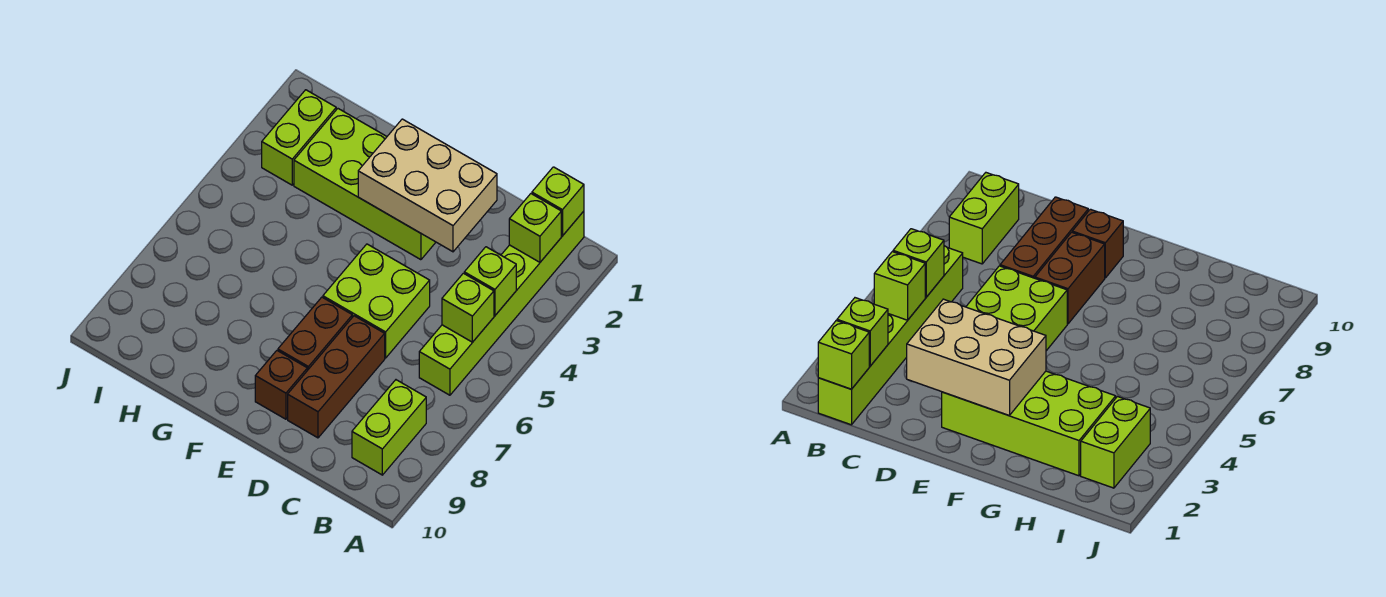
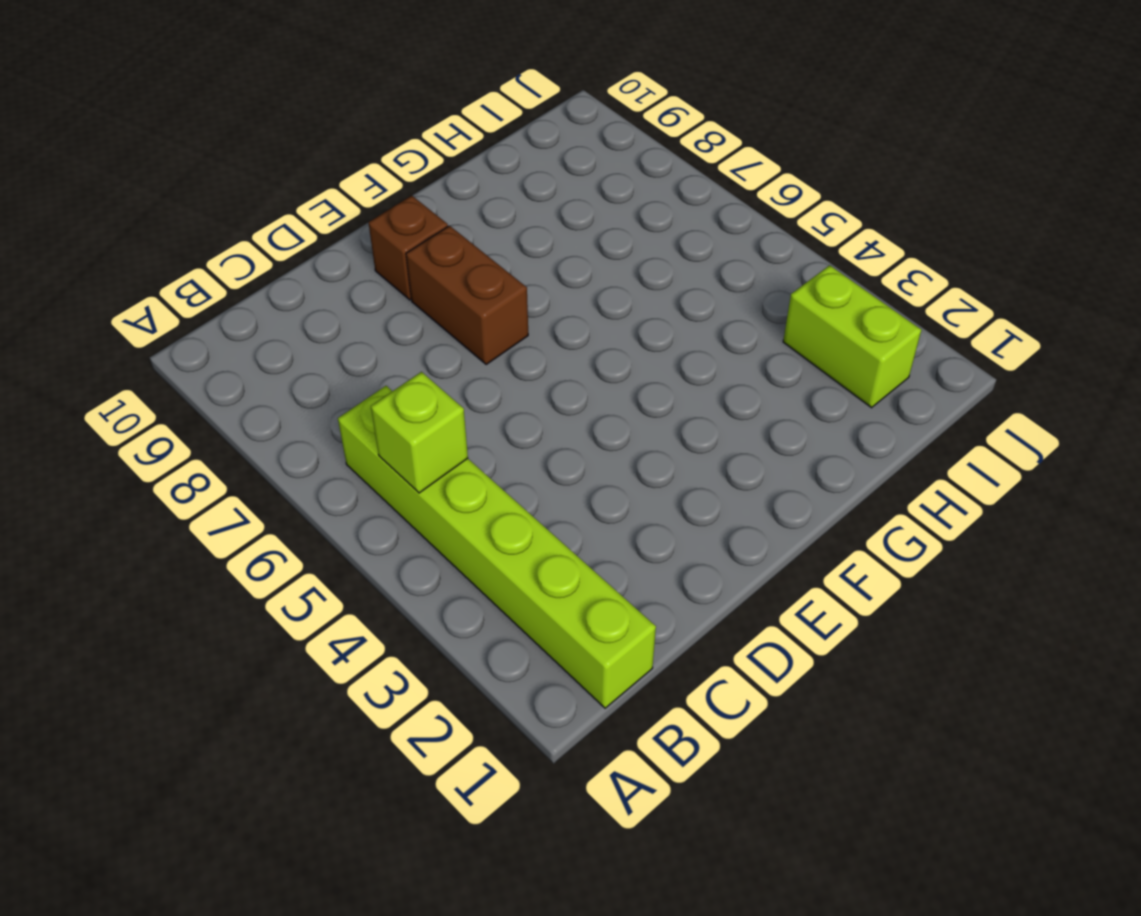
none -> lime 1x2 brick [352,380,426,475]
none -> lime 2x2 brick [323,244,430,358]
none -> brown 1x3 brick [288,316,385,438]

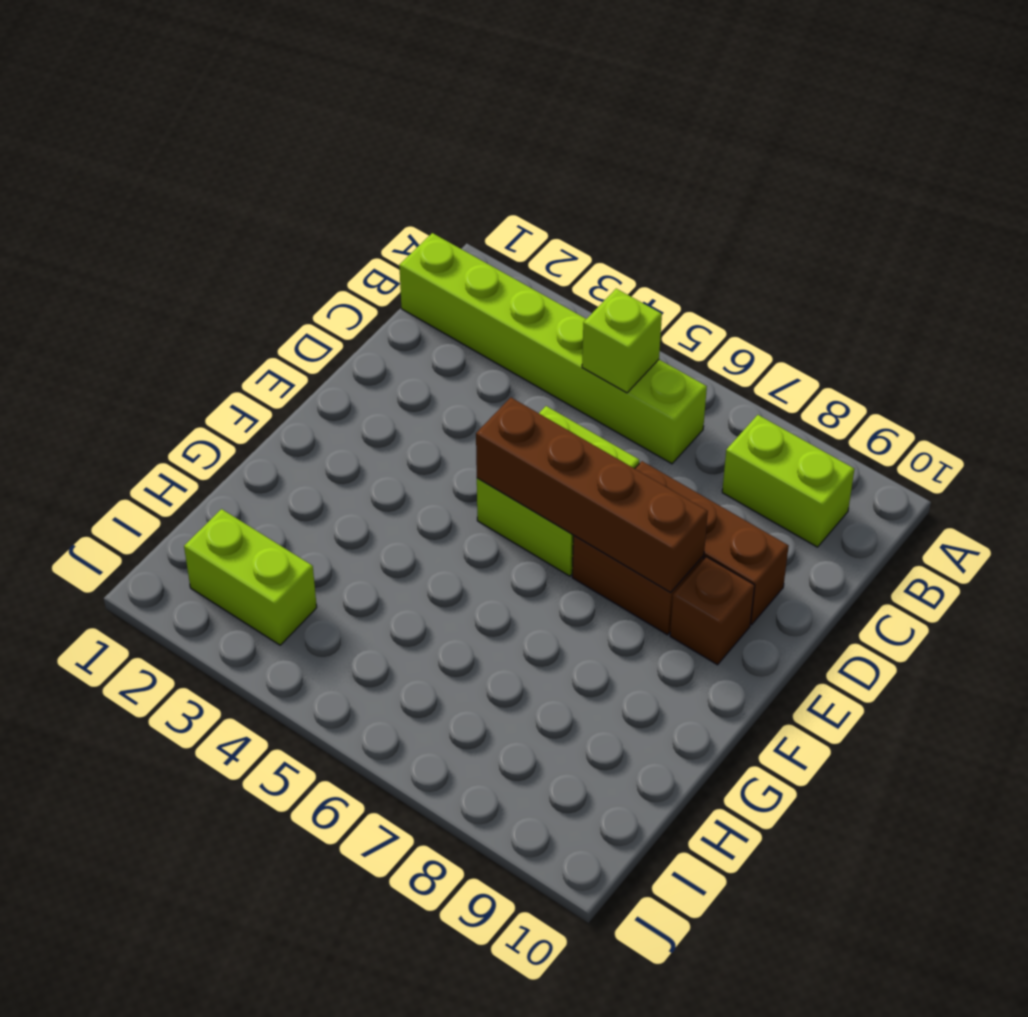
brown 1x4 brick [476,398,708,592] -> none
none -> lime 2x4 brick [294,109,436,260]
none -> lime 1x1 brick [532,167,584,236]
none -> lime 1x1 brick [509,194,561,262]

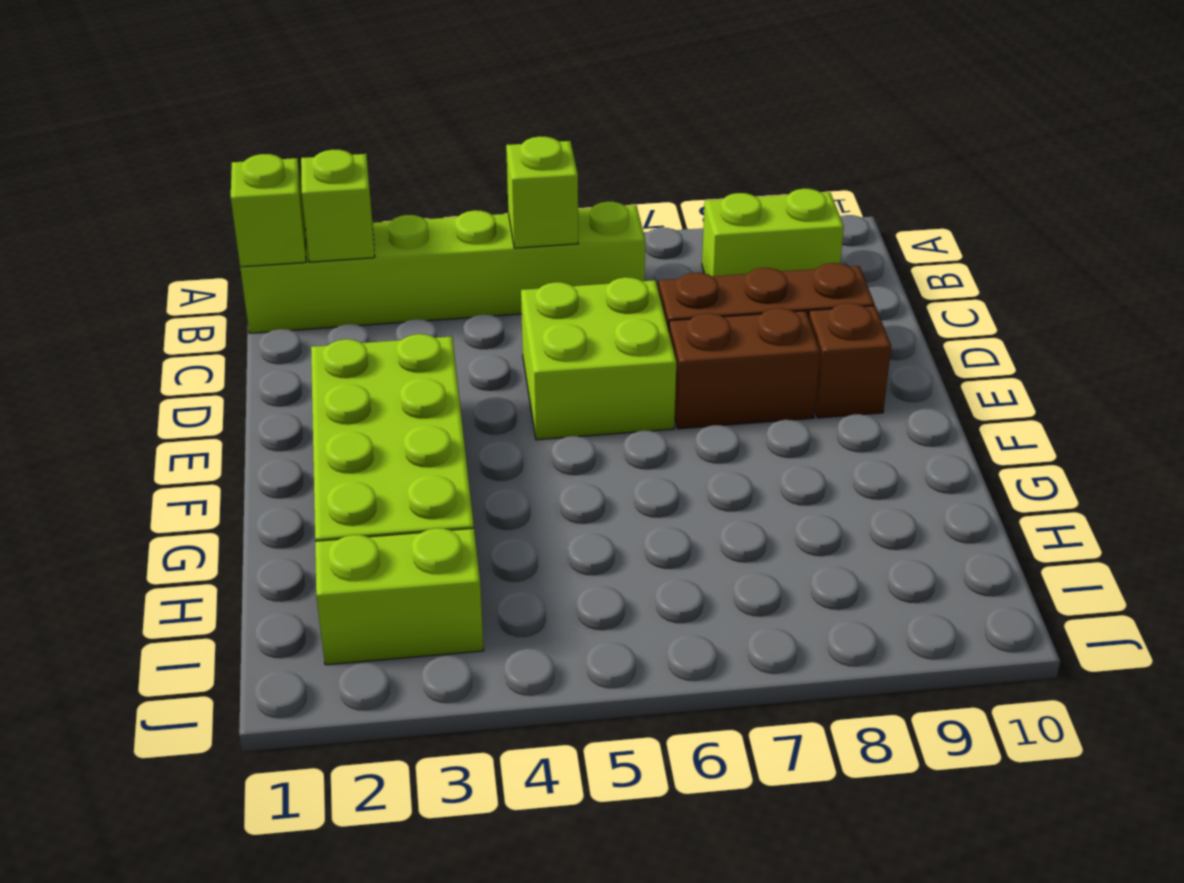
none -> lime 1x1 brick [464,247,516,316]
none -> tan 2x3 brick [358,119,497,252]

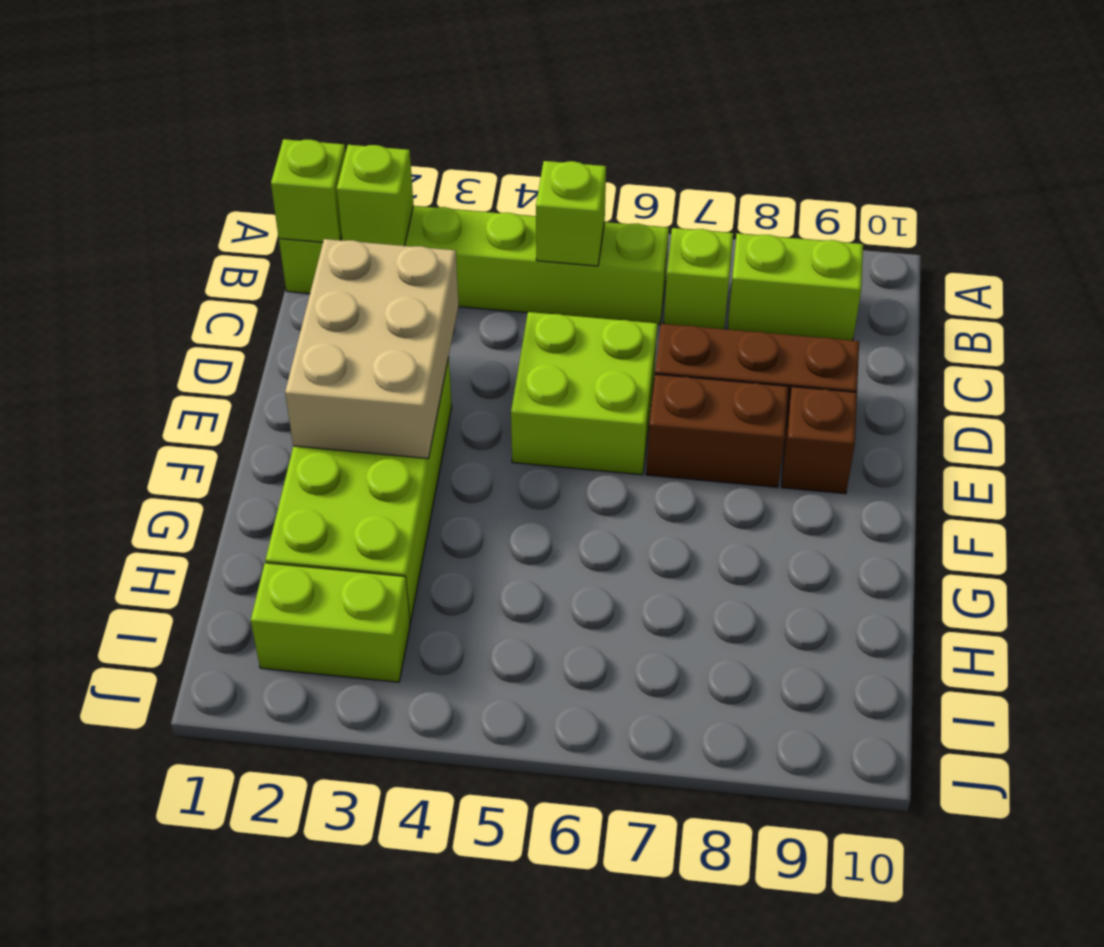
lime 1x1 brick [664,228,733,329] -> lime 1x1 brick moved to [464,247,516,316]

